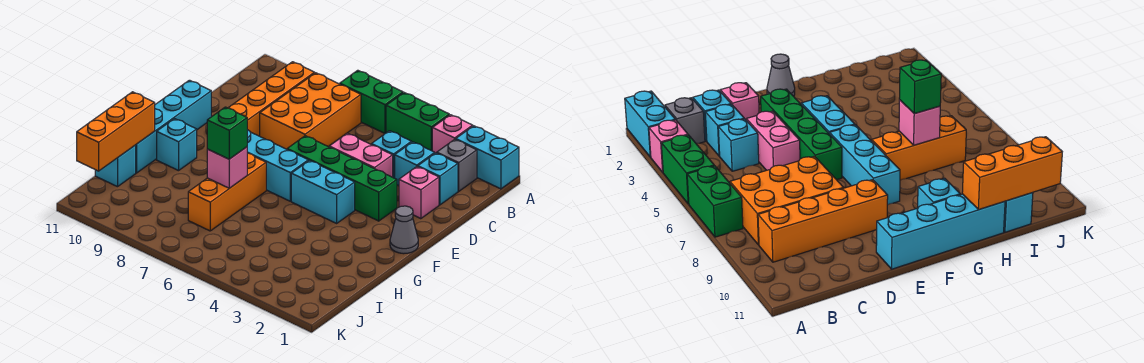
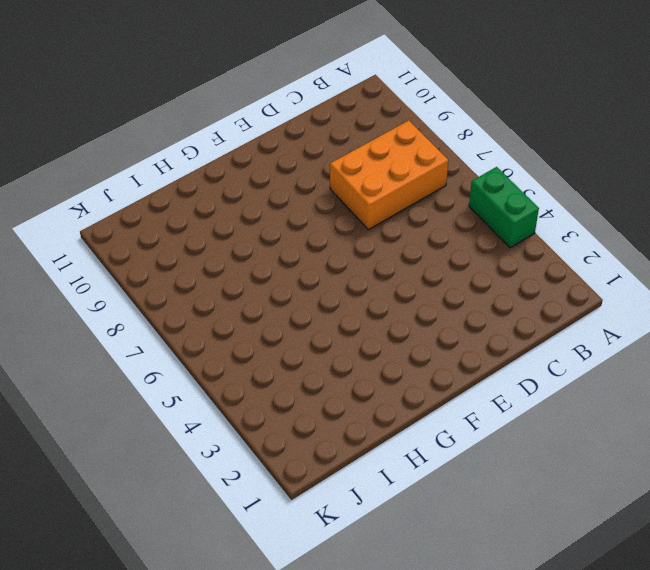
none -> cyan 1x2 brick [456,126,519,189]
none -> pink 1x1 brick [432,115,473,153]
none -> green 1x2 brick [340,70,403,133]

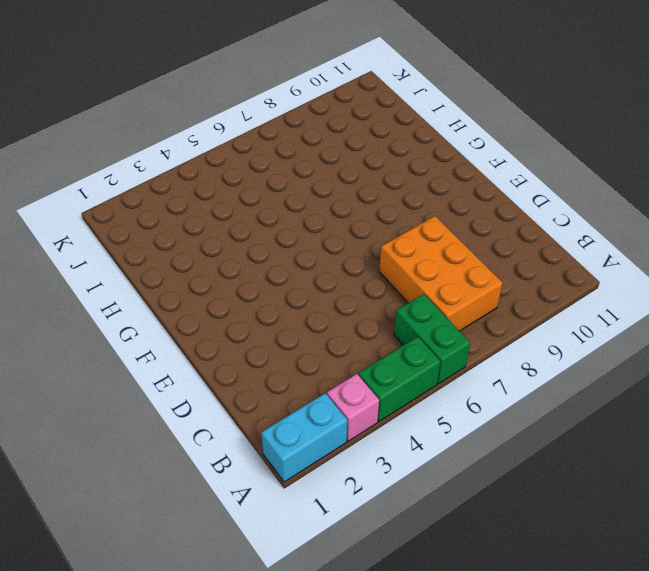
green 1x2 brick [394,294,470,384] -> green 1x2 brick turned to [340,70,403,133]
none -> grey 1x1 brick [437,139,477,191]
none -> orange 1x4 brick [228,62,315,136]
none -> cyan 1x1 brick [418,153,458,205]

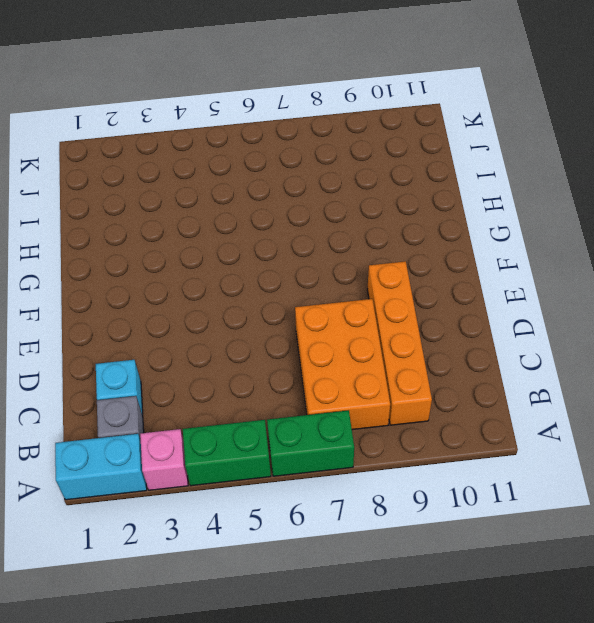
none -> cyan 1x1 brick [395,142,435,185]
none -> cyan 1x1 brick [371,131,412,178]
none -> pink 1x1 brick [399,167,439,219]

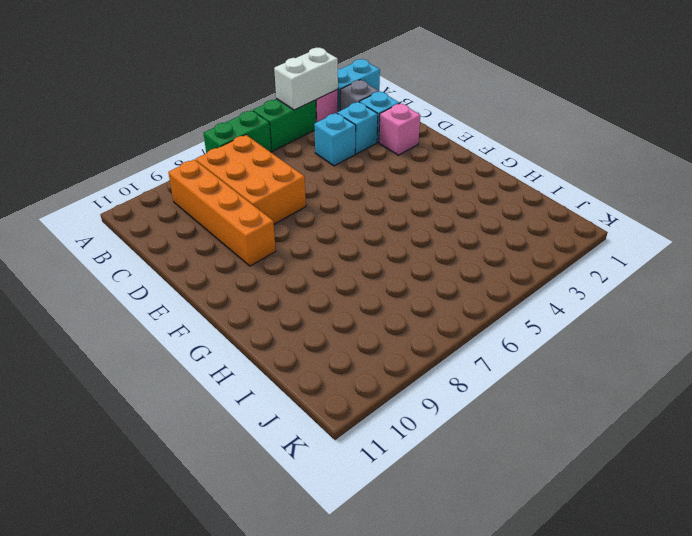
white 1x2 brick [274,48,338,110] -> none
none -> pink 1x2 brick [329,133,393,177]
none -> green 1x4 brick [287,136,397,221]
none -> cyan 1x4 brick [136,80,211,173]

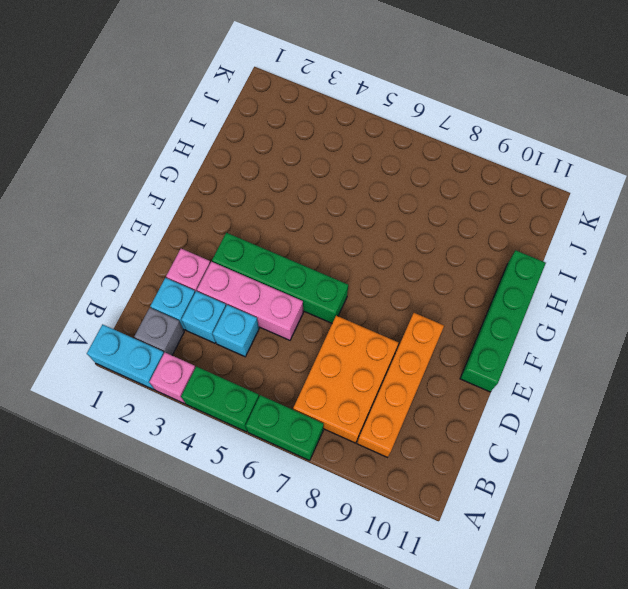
pink 1x3 brick [197,262,303,340] -> pink 1x2 brick [329,133,393,177]
green 1x4 brick [460,250,546,392] -> cyan 1x4 brick [136,80,211,173]
none -> grey 1x1 cone [390,206,418,254]
none -> cyan 1x2 brick [291,160,355,223]
none -> cyan 1x3 brick [247,130,308,201]

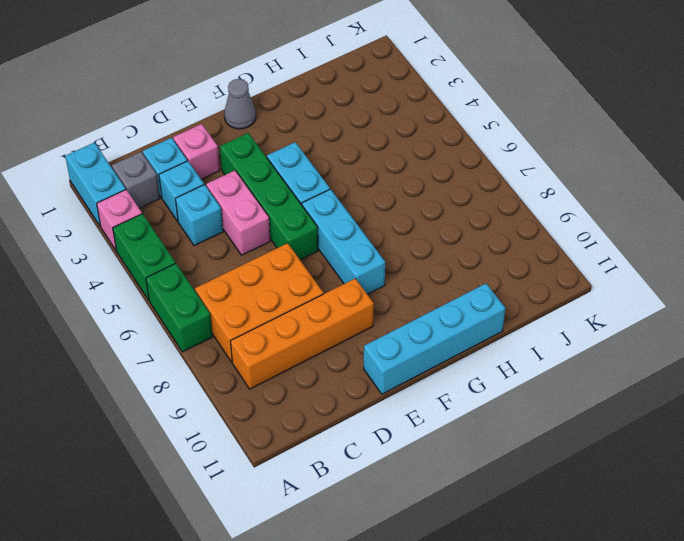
none -> orange 1x3 brick [188,153,266,231]
none -> cyan 1x1 brick [157,119,197,171]
none -> cyan 1x1 brick [95,145,136,187]

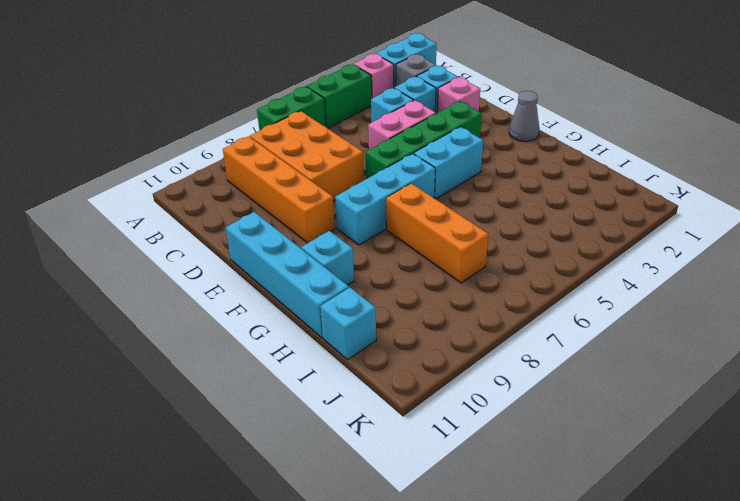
none -> pink 1x1 brick [207,147,247,188]
none -> orange 1x3 brick [77,92,155,171]
none -> green 1x1 brick [207,107,247,159]

